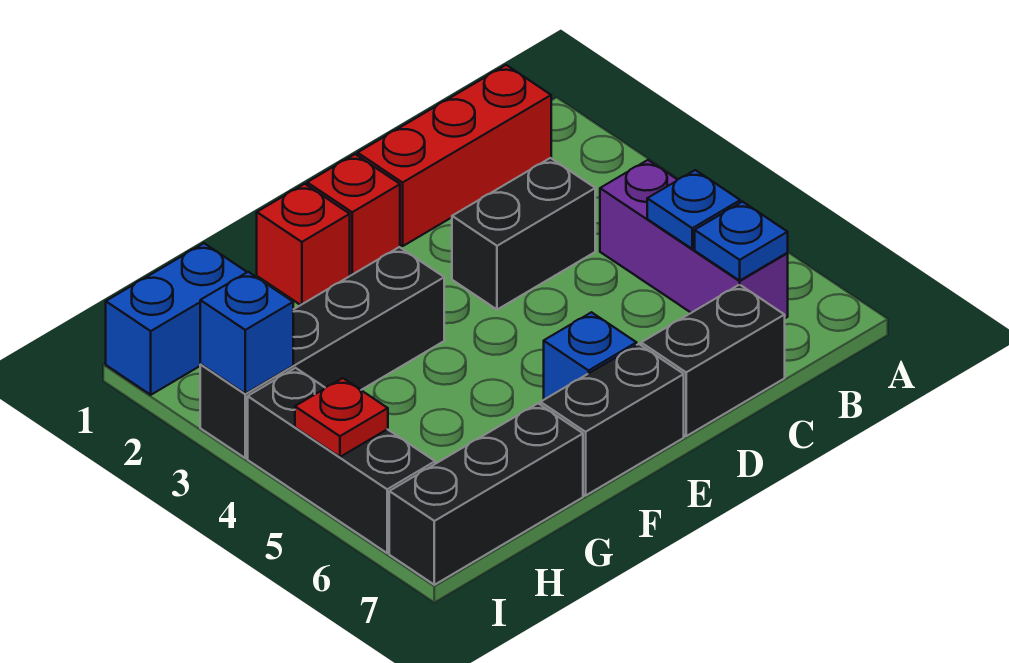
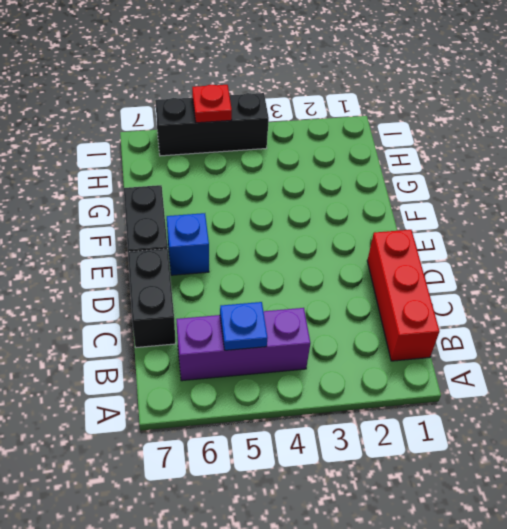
none -> black 1x2 brick [452,158,595,310]
none -> red 1x1 brick [307,154,400,275]
none -> red 1x1 brick [257,184,350,305]

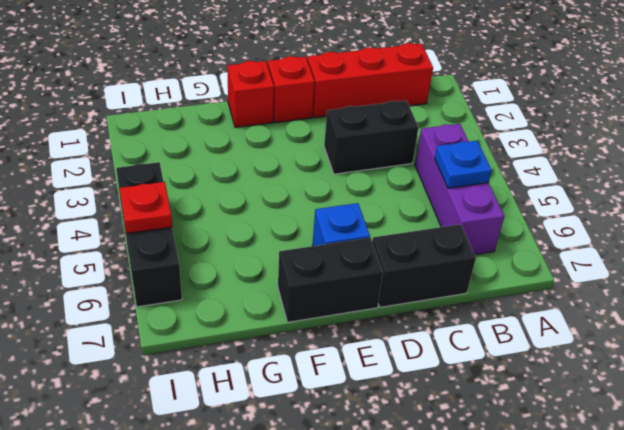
none -> black 1x4 brick [200,247,444,458]
none -> black 1x3 brick [389,404,583,585]
none -> blue 1x2 brick [106,243,247,395]

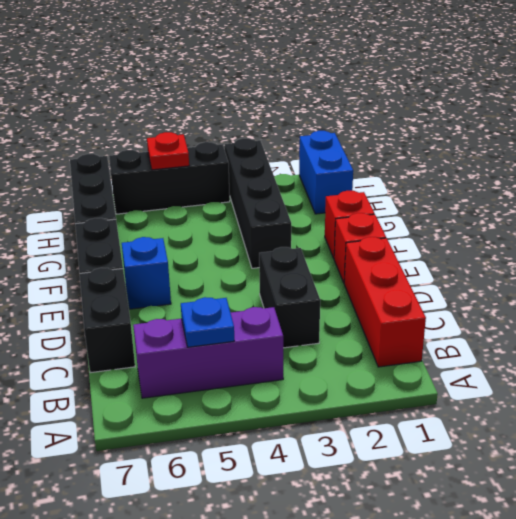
none -> blue 1x1 plate [695,202,788,281]
none -> blue 1x1 brick [200,272,293,394]

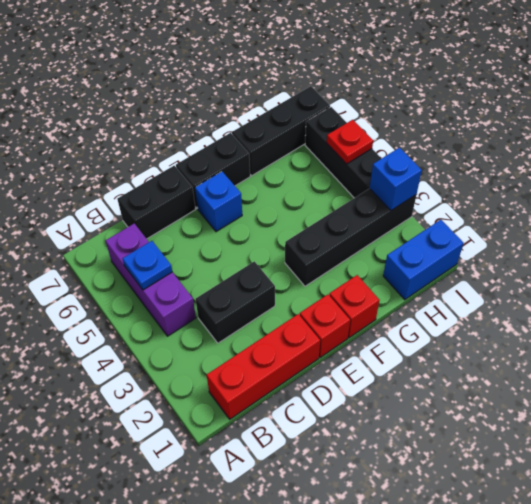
none -> blue 1x1 plate [695,202,788,281]

